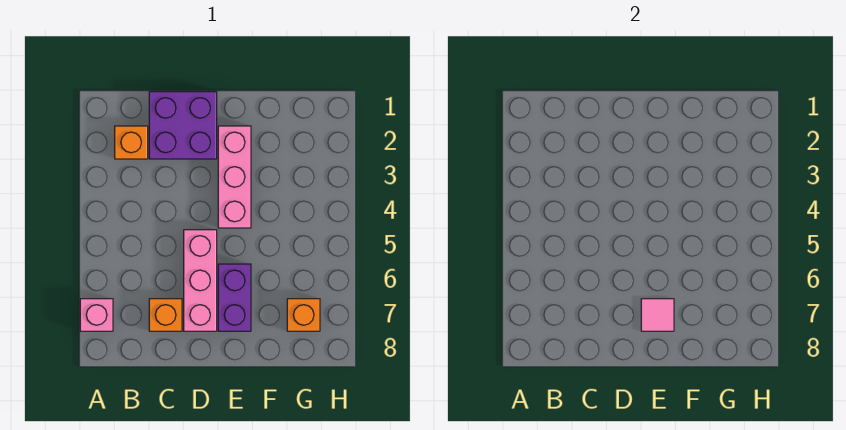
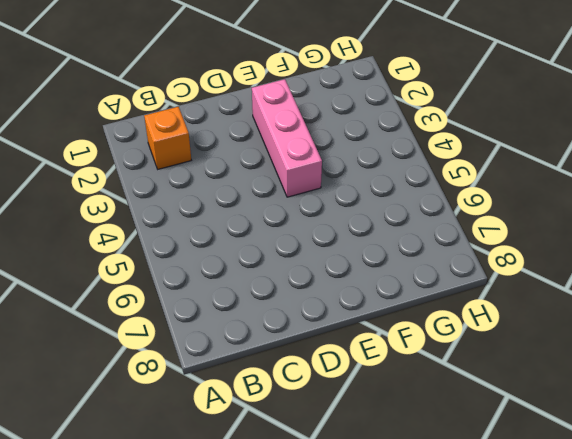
none -> pink 1x1 brick [80,299,113,331]
none -> purple 2x2 brick [149,92,217,159]

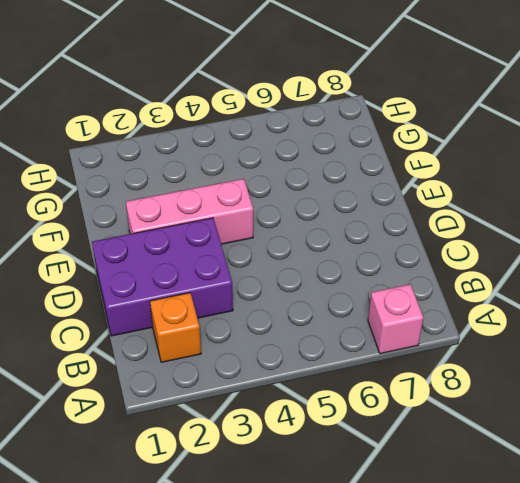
purple 2x3 brick [92,218,233,336] -> purple 2x2 brick [149,92,217,159]
none -> orange 1x1 brick [149,299,182,331]
none -> pink 1x3 brick [184,230,217,331]

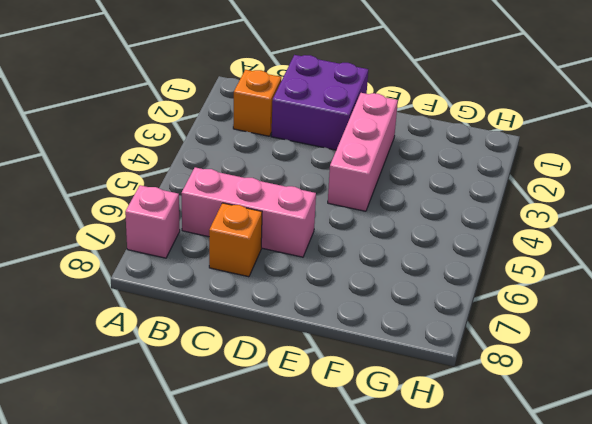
pink 1x3 brick [181,167,316,257] -> pink 1x3 brick turned to [184,230,217,331]
none -> purple 1x2 brick [218,264,251,331]
none -> orange 1x1 brick [287,299,320,331]

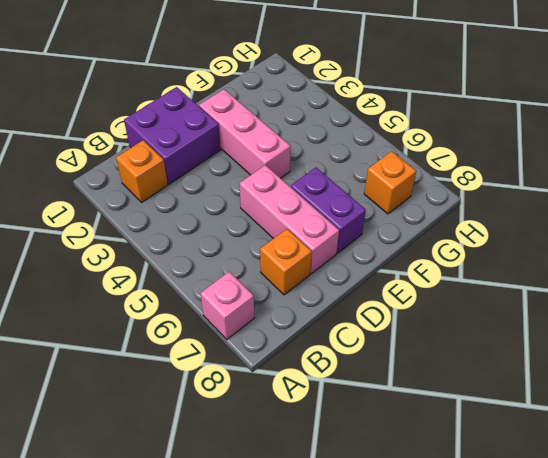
none -> pink 1x1 tile [641,299,674,331]

